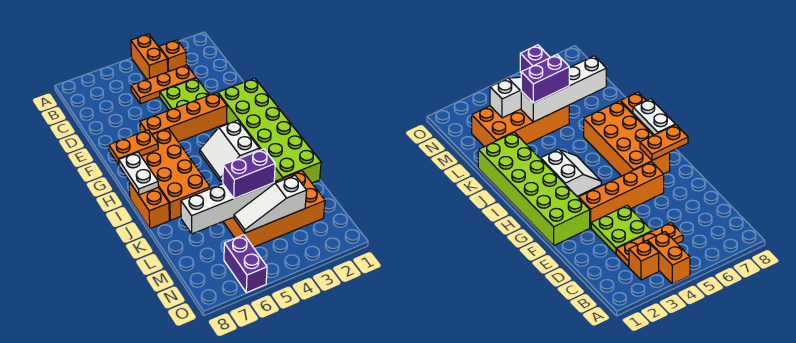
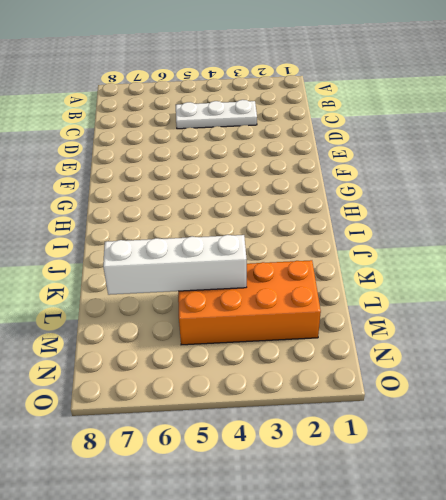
white 1x3 plate [176,100,257,129] -> orange 1x3 plate [131,65,196,104]
none -> orange 1x2 brick [131,34,168,79]
none -> orange 1x1 brick [159,40,186,72]
none -> lime 2x2 plate [160,78,209,110]

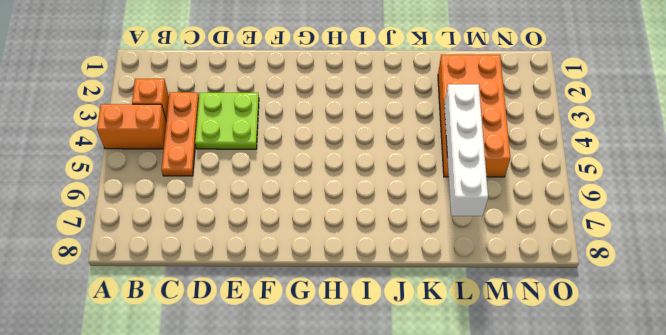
none -> lime 2x6 brick [218,78,321,183]
none -> orange 1x4 brick [140,93,227,142]
none -> orange 2x4 brick [141,129,210,220]

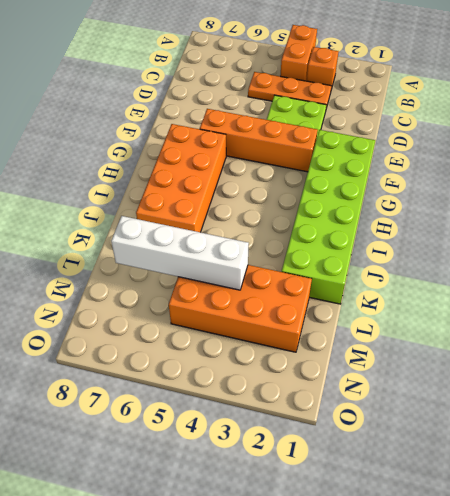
none -> white 2x2 slope [200,120,259,181]
none -> orange 1x2 brick [129,181,169,228]
none -> purple 1x2 brick [224,235,267,293]

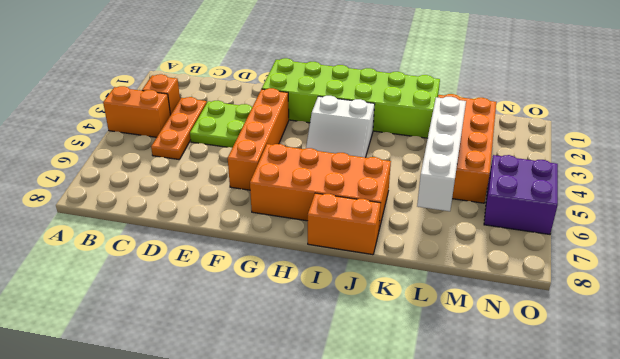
purple 2x2 brick [484,155,558,234] -> purple 1x2 brick [224,235,267,293]
none -> orange 1x2 plate [109,130,158,164]
none -> white 1x2 plate [119,152,158,195]
none -> white 1x3 slope [234,175,307,233]

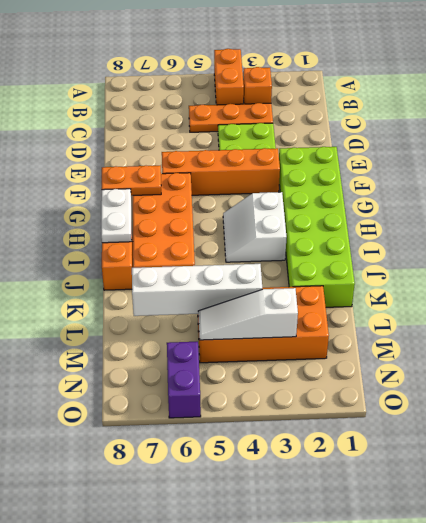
none -> purple 1x2 brick [223,149,275,198]

